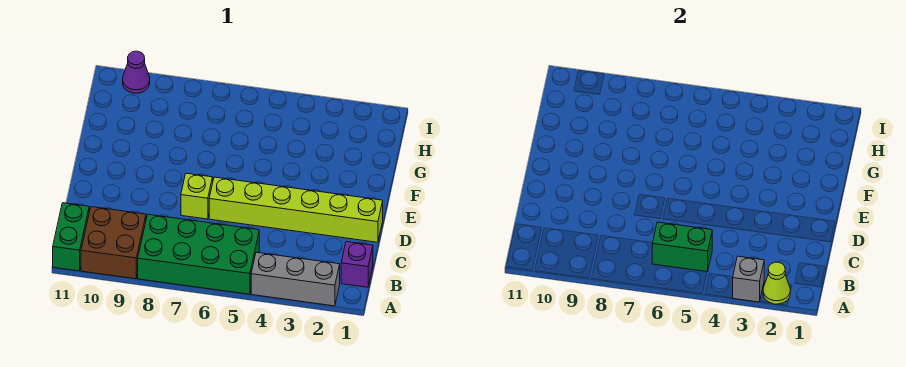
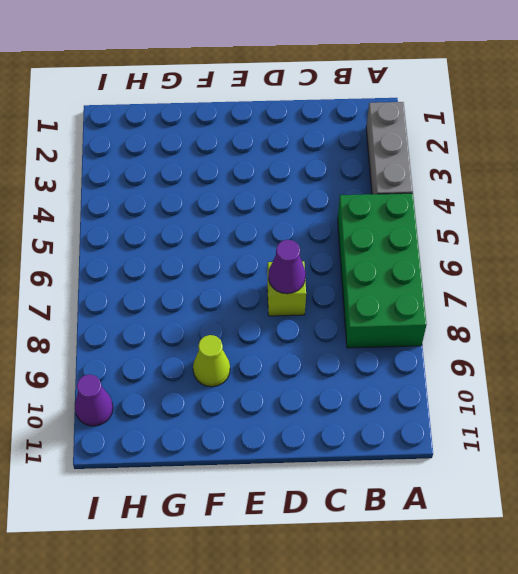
purple 1x1 cone [268,240,306,294] -> none
lime 1x1 cone [193,335,230,387] -> lime 1x1 cone moved to [763,262,790,304]
none -> brown 2x2 brick [81,207,146,279]
none -> green 1x2 brick [53,203,89,271]

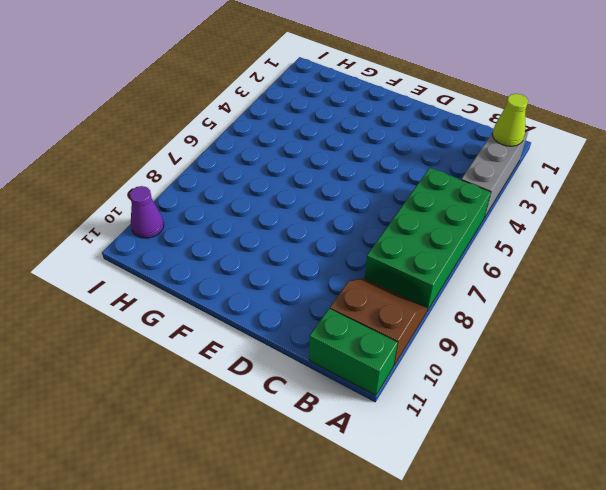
brown 2x2 slope [330,278,427,365] -> brown 2x2 brick [81,207,146,279]
none -> purple 1x1 brick [341,242,373,287]
none -> lime 1x6 brick [209,177,383,242]

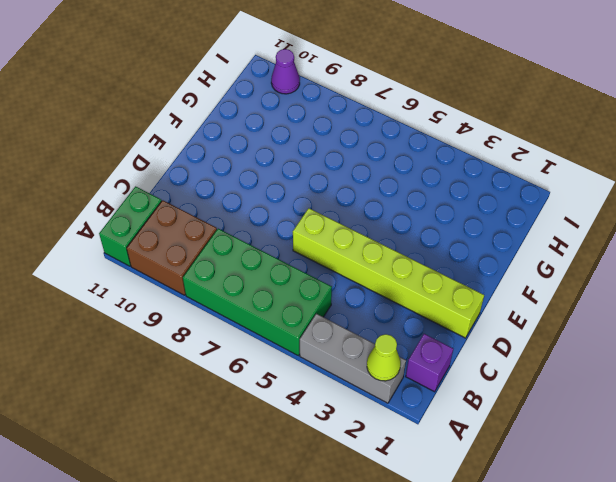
none -> lime 1x1 brick [181,173,213,219]
none -> grey 1x1 brick [733,256,764,302]

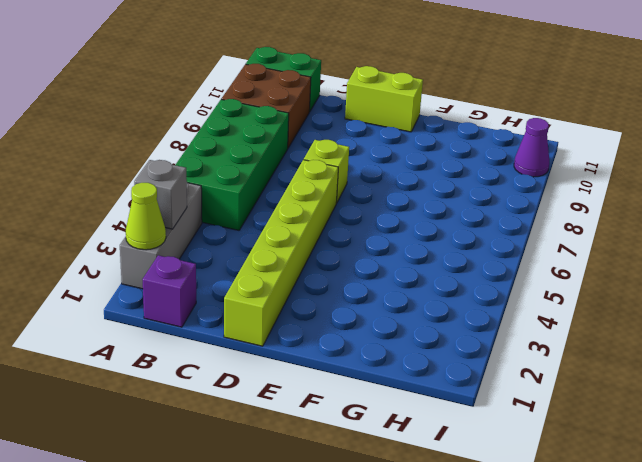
lime 1x2 brick [345,66,423,132] -> none
none -> green 1x2 brick [652,222,712,272]

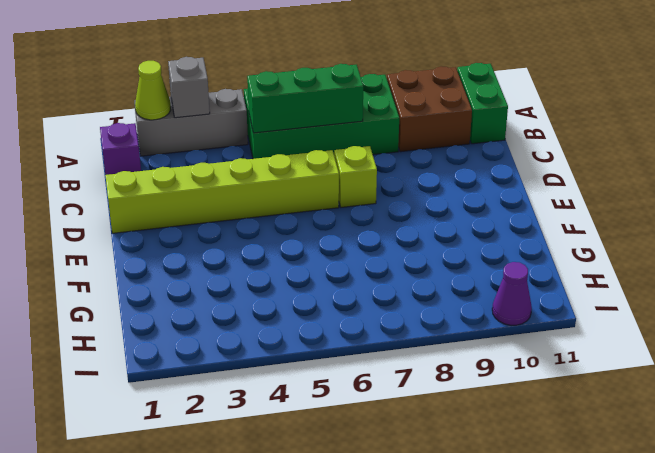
green 1x3 brick [247,64,363,133] -> green 1x2 brick [652,222,712,272]

